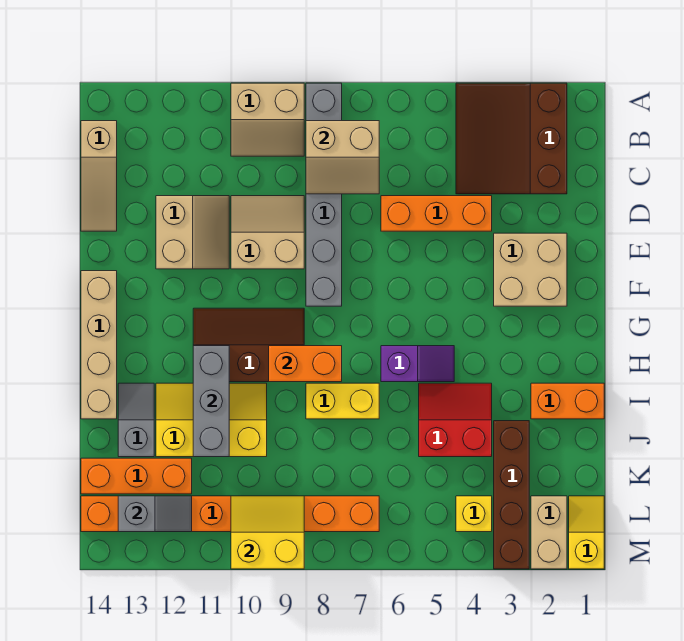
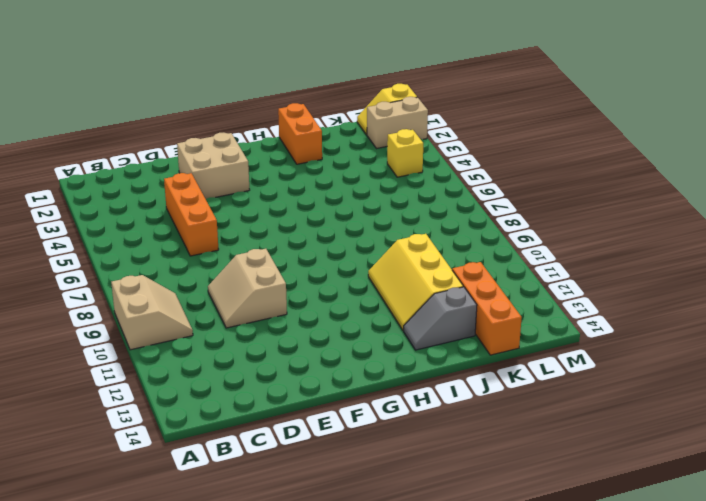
none -> brown 3x3 slope [456,83,567,194]
none -> grey 1x6 brick [306,83,342,306]
none -> tan 1x3 slope [81,121,117,231]

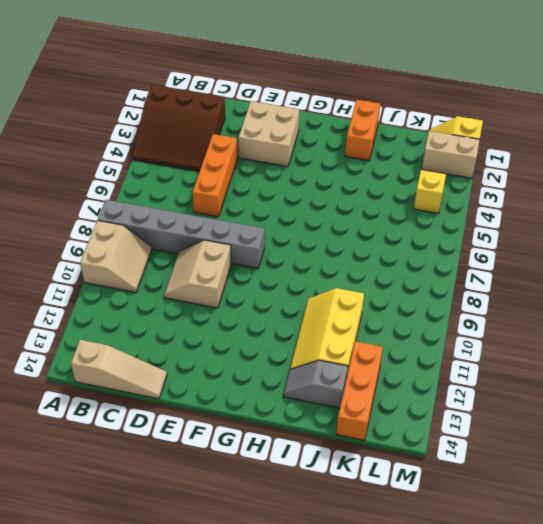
none -> tan 2x2 slope [156,196,229,269]
none -> tan 1x4 brick [81,271,117,419]
none -> brown 2x3 slope [193,308,304,382]

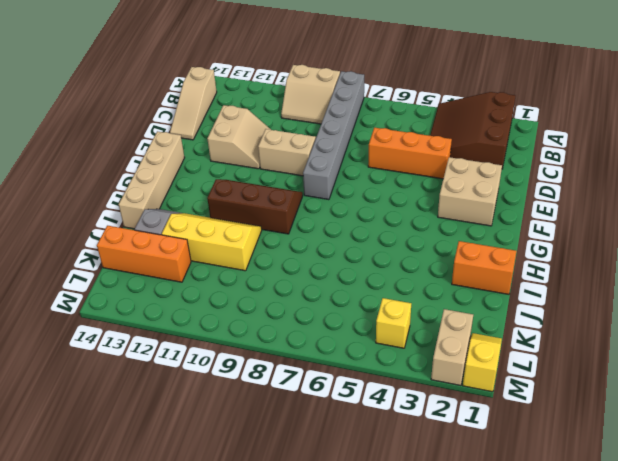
none -> purple 1x2 slope [381,346,454,382]
none -> red 2x2 slope [419,383,492,457]
none -> yellow 1x2 brick [306,383,379,419]

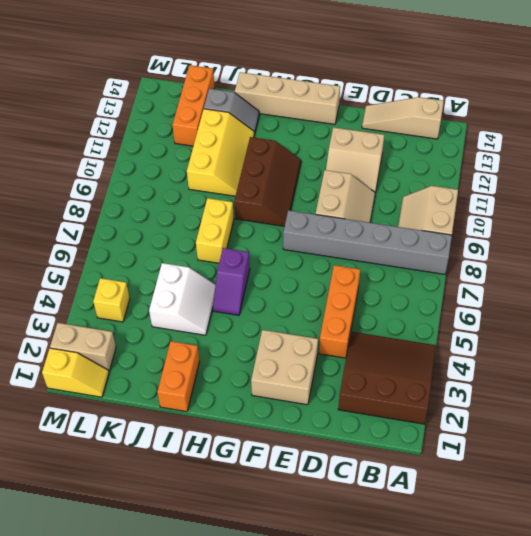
white 2x2 slope [149,263,216,335] -> red 2x2 slope [419,383,492,457]
none -> brown 1x4 brick [494,421,529,569]
none -> orange 1x8 brick [81,496,379,532]
none -> tan 2x2 slope [306,121,379,194]

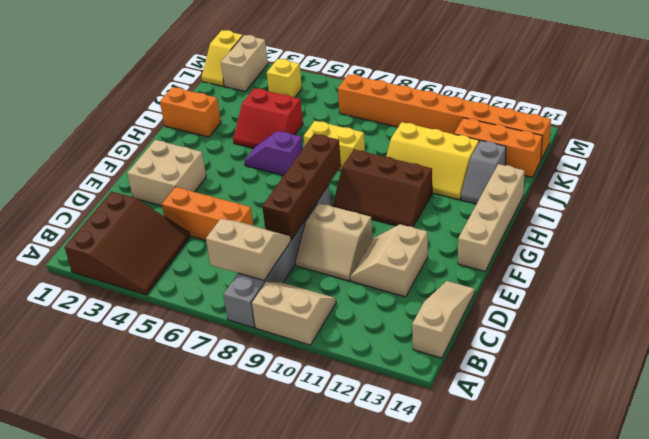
brown 1x4 brick [262,134,341,240] -> brown 1x4 brick moved to [494,421,529,569]
none -> orange 1x2 brick [269,346,342,382]
none -> grey 1x3 brick [193,346,229,457]
none -> yellow 2x2 slope [231,496,304,569]

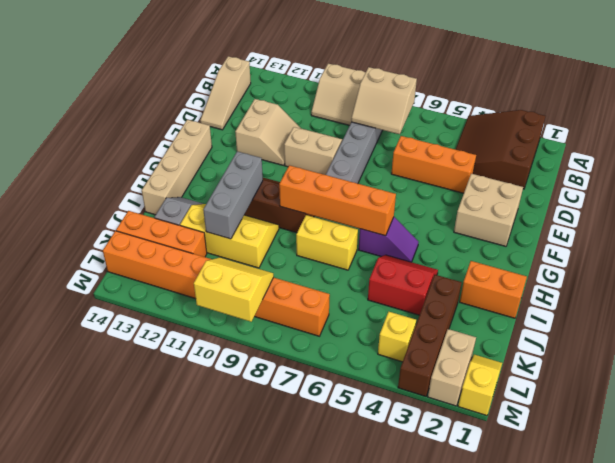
orange 1x4 brick [279,165,396,236] -> orange 1x2 brick [269,346,342,382]
none -> grey 1x2 slope [118,496,192,532]

